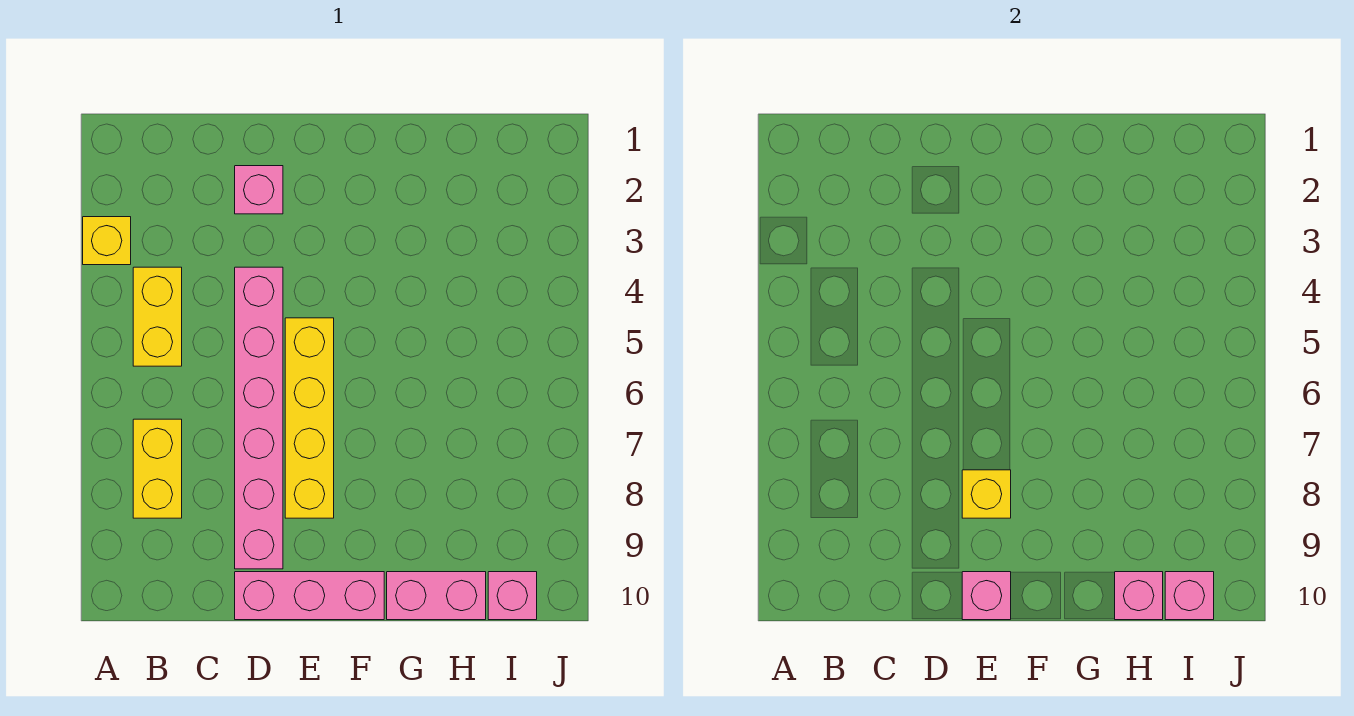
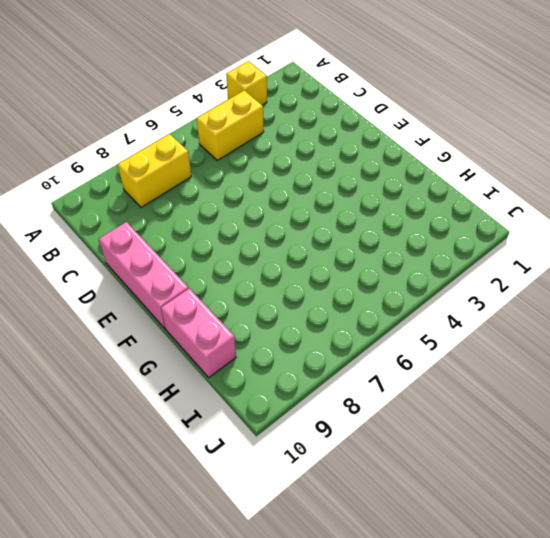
none -> pink 1x1 brick [235,166,283,214]
none -> pink 1x6 brick [235,267,283,569]
none -> yellow 1x4 brick [285,318,334,518]

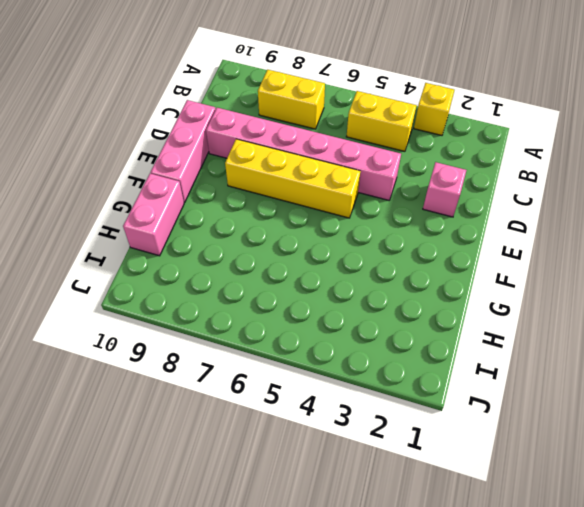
none -> pink 1x1 brick [488,572,537,620]
none -> yellow 1x1 brick [962,470,1011,518]
none -> pink 1x1 brick [962,572,1011,620]

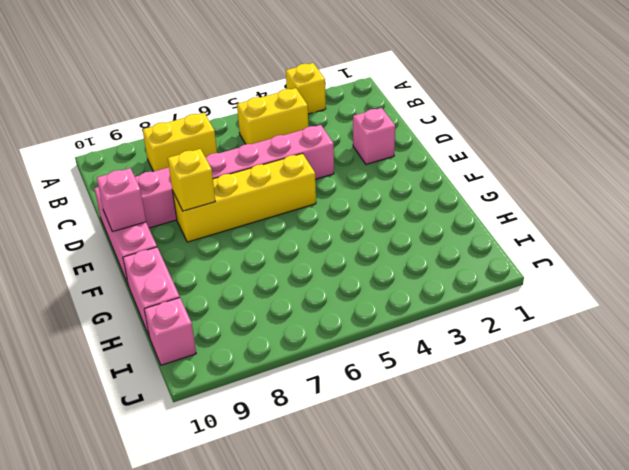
none -> pink 1x1 brick [1115,572,1163,620]
none -> pink 1x1 brick [1165,572,1214,620]

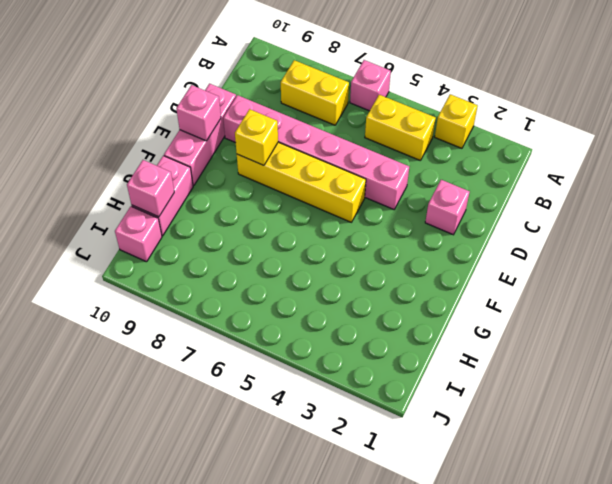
pink 1x1 brick [350,60,391,111] -> pink 1x1 brick moved to [1165,572,1214,620]

